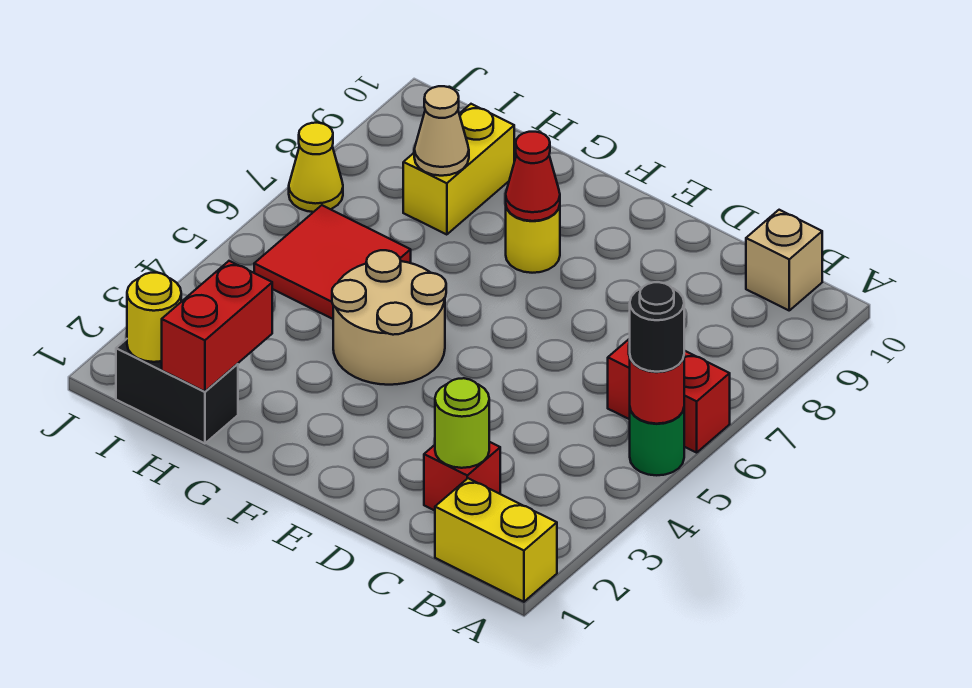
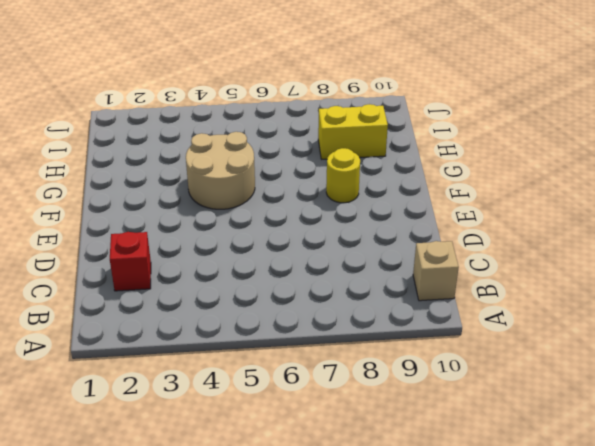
none -> yellow 1x2 brick [435,478,557,602]
none -> green 1x1 round brick [630,409,684,475]
none -> red 1x2 brick [608,339,730,453]

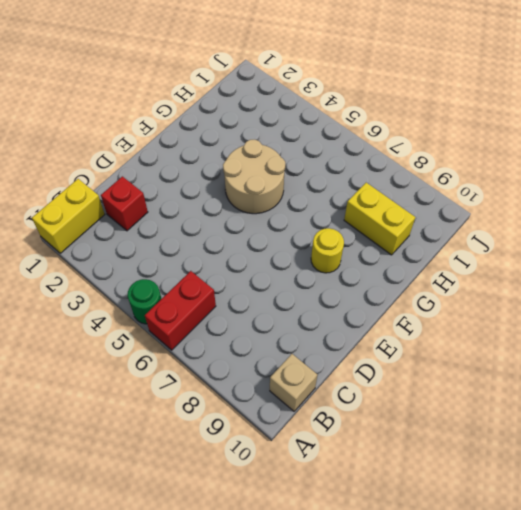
none -> black 1x2 brick [116,339,238,443]
none -> red 2x2 tile [254,205,411,319]
none -> yellow 1x1 cone [289,123,343,212]

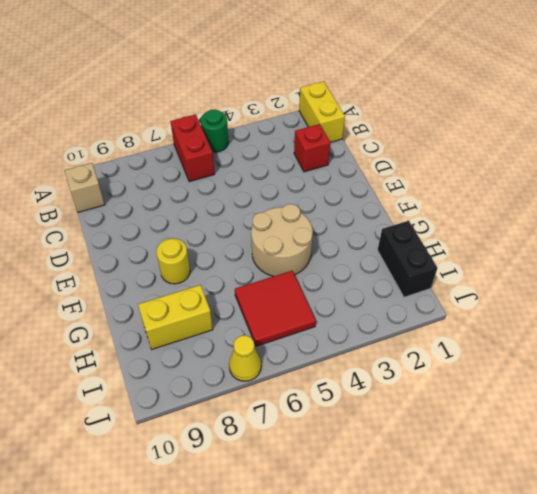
none -> red 1x1 round brick [630,357,684,424]
none -> lime 1x1 round brick [435,378,489,468]
none -> red 1x1 cone [506,132,560,221]

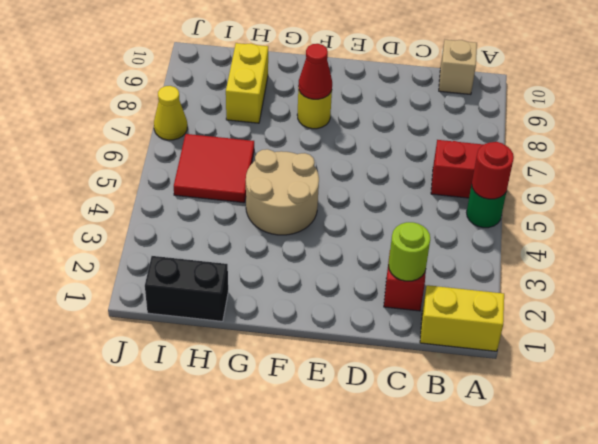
none -> red 1x2 brick [162,261,272,392]
none -> tan 1x1 cone [414,86,469,176]
none -> yellow 1x1 round brick [127,273,181,362]

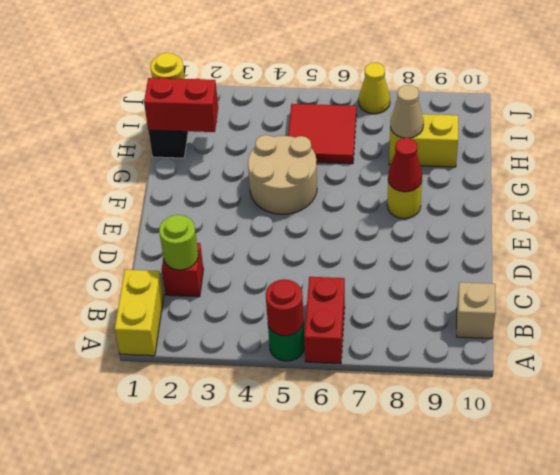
none -> black 1x1 round brick [630,282,684,372]

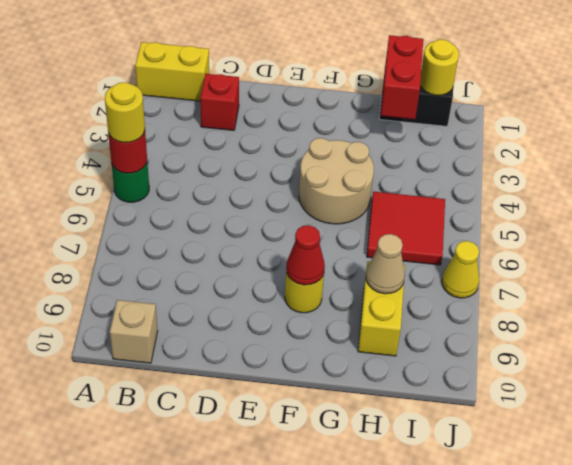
yellow 1x1 round brick [105,82,145,142] -> black 1x1 round brick [630,282,684,372]
none -> red 1x2 brick [608,339,730,453]
none -> lime 1x1 round brick [435,378,489,468]

